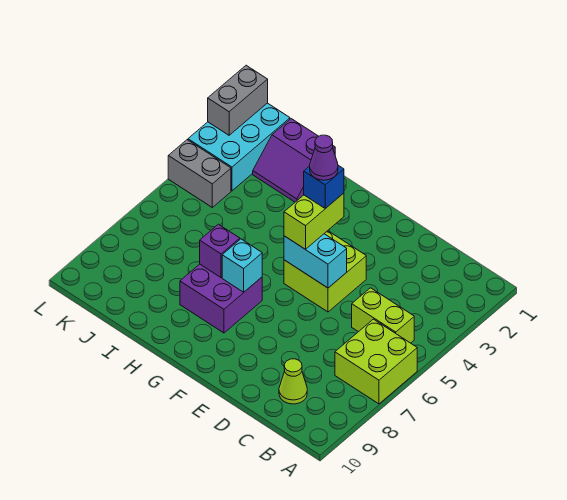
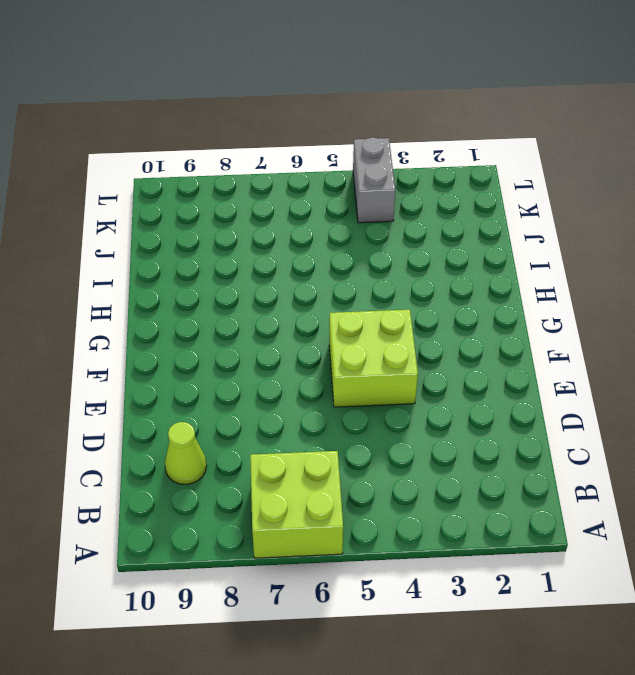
none -> lime 1x2 brick [352,288,414,343]
none -> purple 2x2 brick [180,264,262,333]
none -> purple 2x2 slope [253,119,335,202]

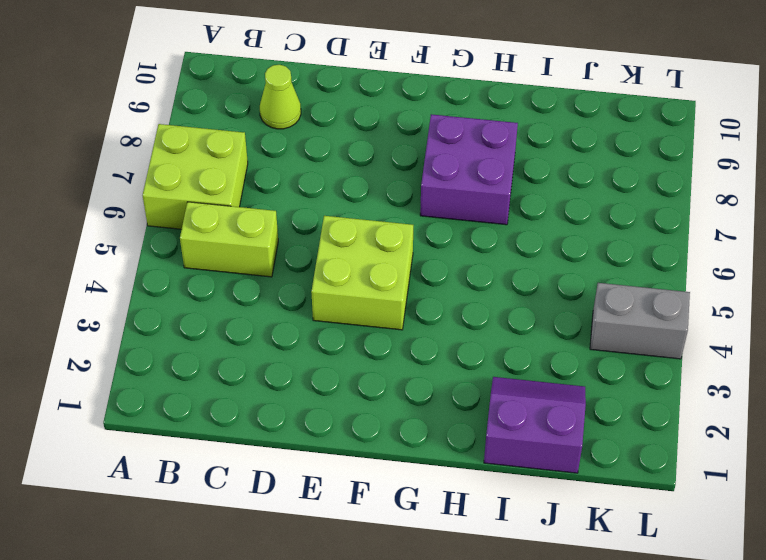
none -> cyan 2x3 brick [188,103,290,191]
none -> cyan 1x2 brick [284,234,347,288]
none -> cyan 1x1 brick [222,239,262,292]

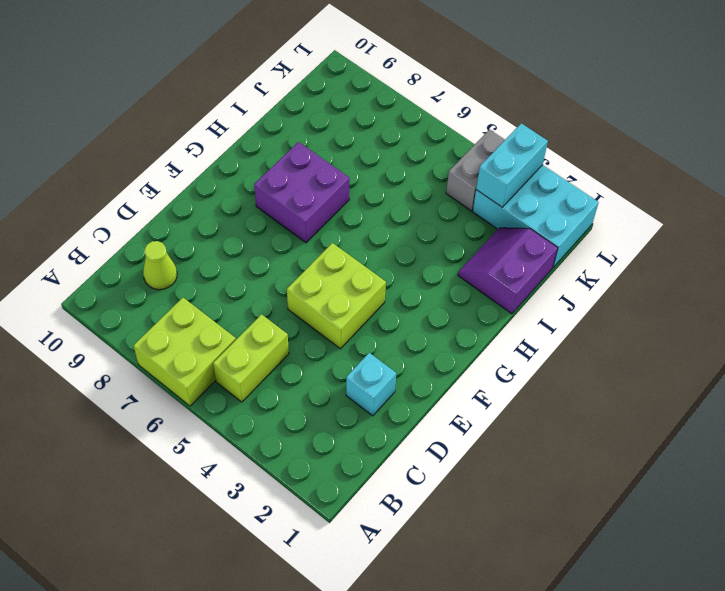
cyan 1x1 brick [346,353,396,416] -> cyan 1x1 brick moved to [222,239,262,292]
cyan 1x2 brick [476,123,548,207] -> cyan 1x2 brick moved to [284,234,347,288]
none -> purple 1x1 brick [200,224,240,278]
none -> grey 1x2 brick [208,65,268,135]
none -> lime 1x2 brick [284,193,344,249]

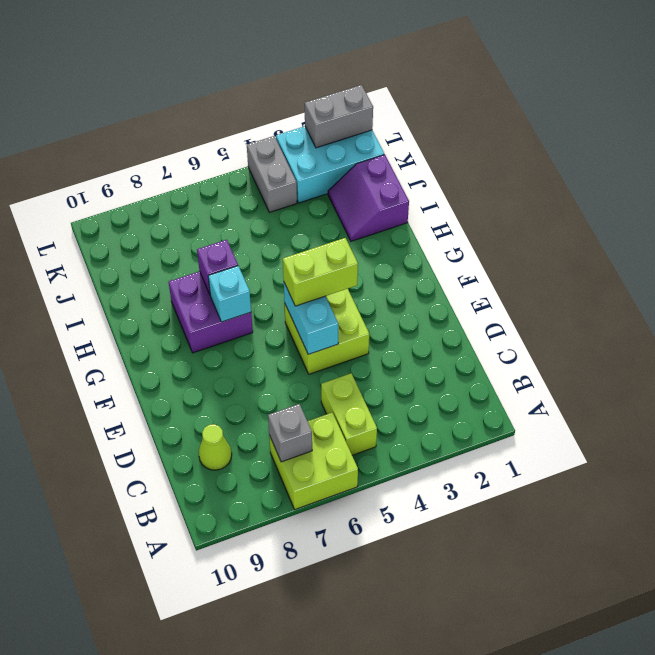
grey 1x1 brick [268,404,312,462] -> none
none -> blue 1x1 brick [304,165,344,208]
none -> purple 1x1 cone [310,135,338,180]

